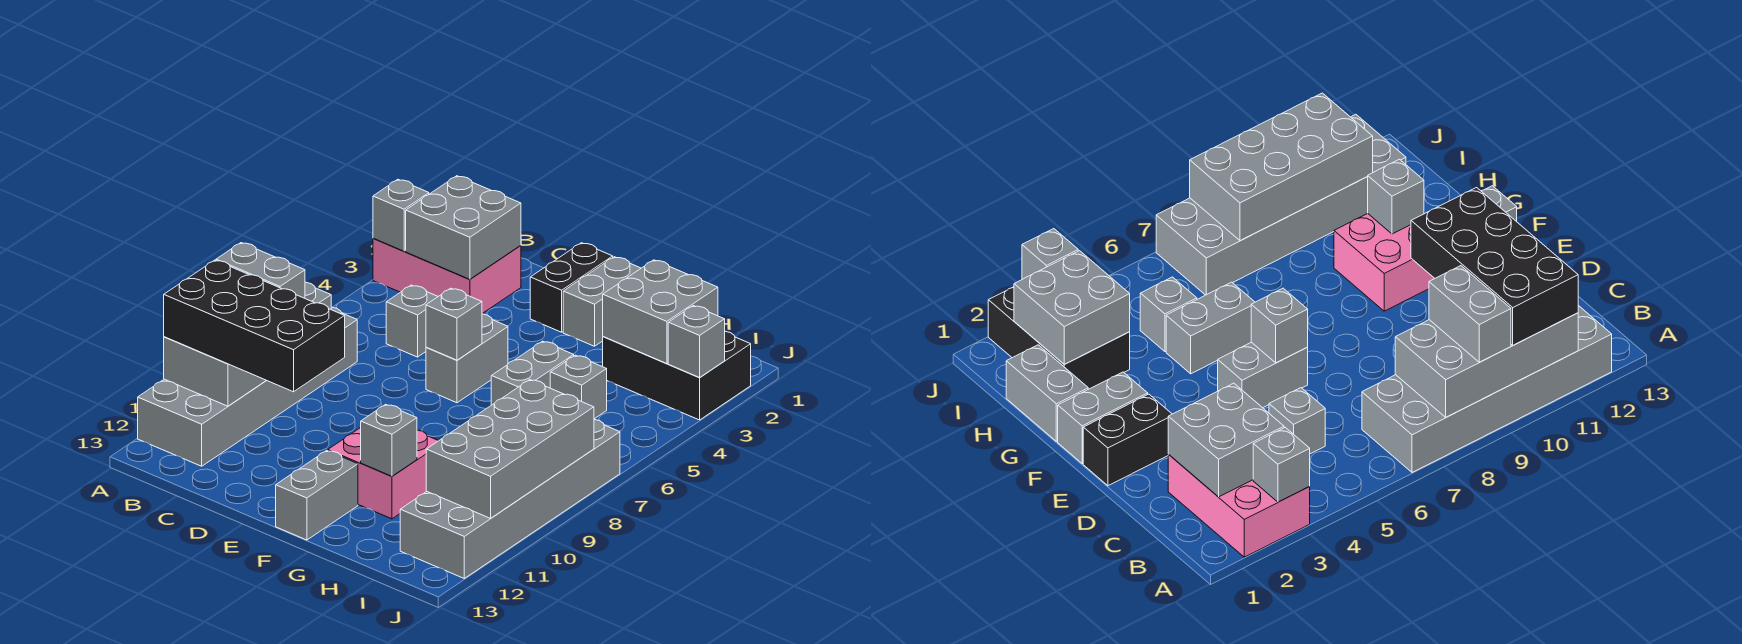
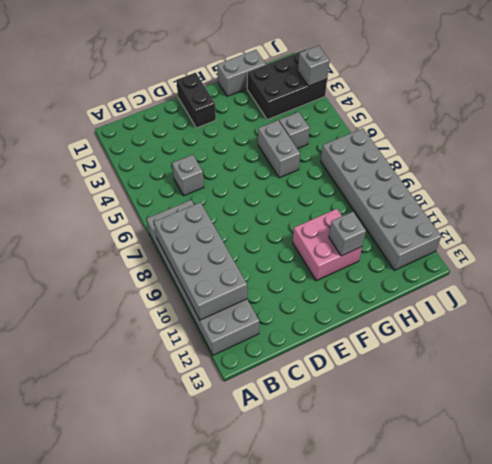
none -> pink 2x3 brick [373,238,521,314]
none -> grey 1x2 brick [426,314,508,403]
none -> grey 1x2 brick [563,257,641,346]

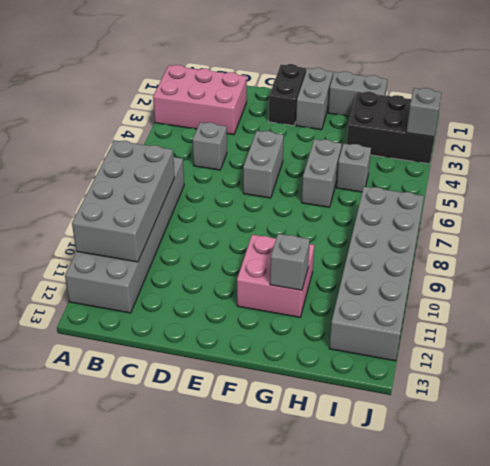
none -> grey 1x2 brick [276,451,358,540]
none -> grey 1x1 brick [373,179,429,251]
none -> grey 2x2 brick [406,176,521,279]

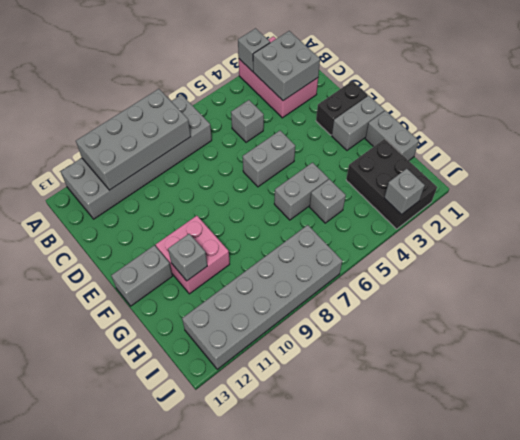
none -> grey 1x1 brick [426,288,482,360]
none -> grey 2x2 brick [603,260,718,364]
none -> grey 2x4 brick [426,380,594,518]

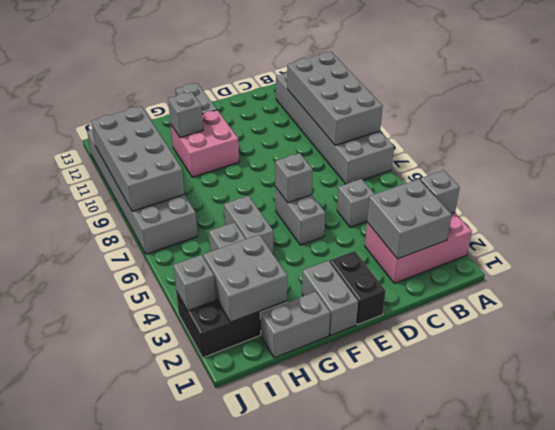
none -> grey 1x2 brick [216,243,305,298]
none -> black 2x4 brick [164,260,345,392]

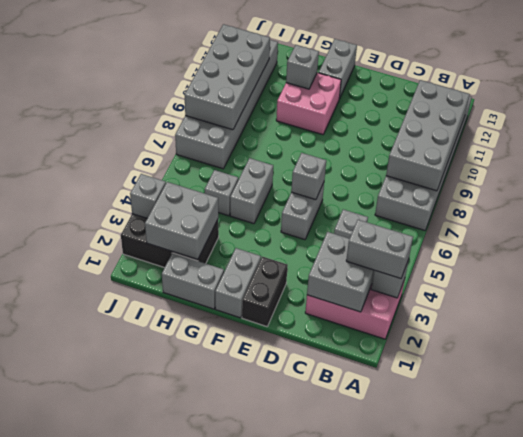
grey 1x2 brick [346,220,413,279] -> grey 1x2 brick moved to [216,243,305,298]
none -> black 2x4 brick [164,260,345,392]

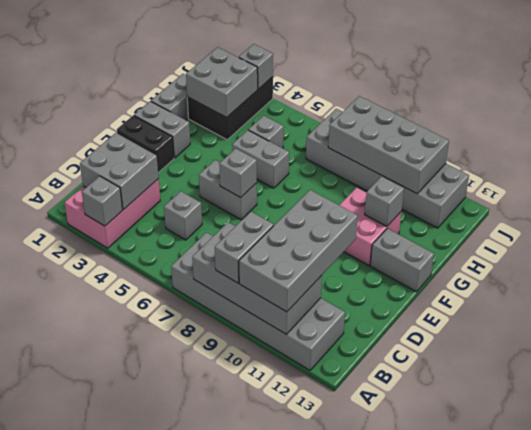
grey 2x4 brick [239,190,358,312] -> black 2x4 brick [164,260,345,392]

